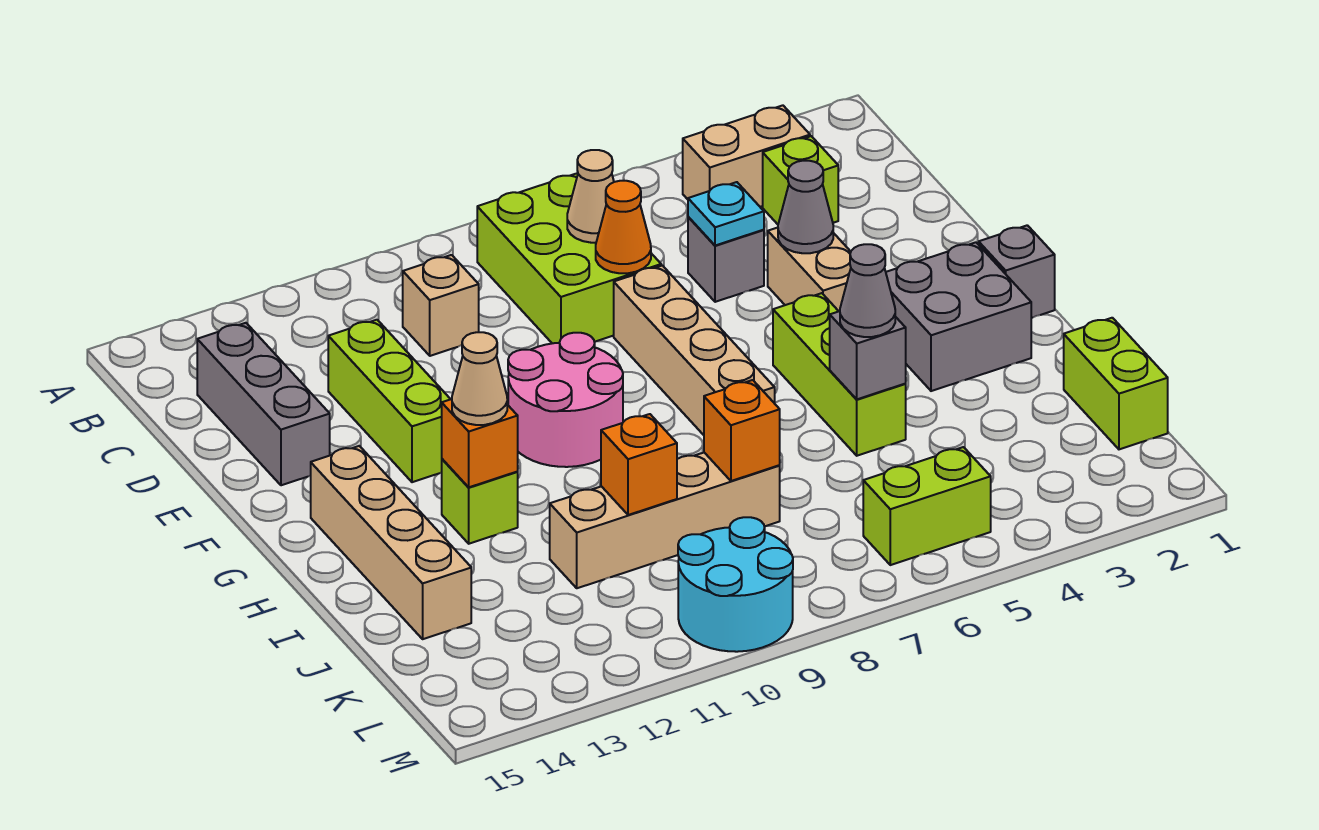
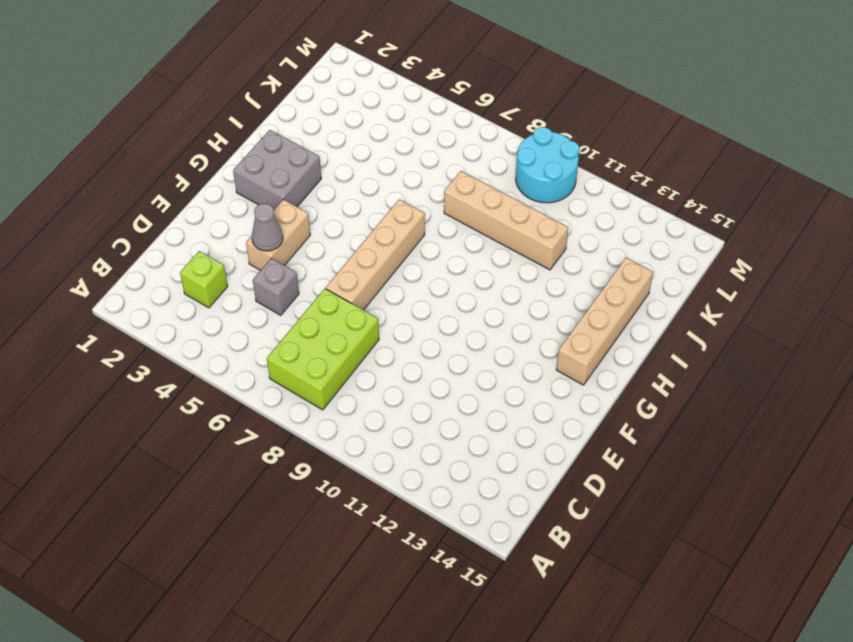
none -> tan 1x2 brick [683,105,810,207]
none -> tan 1x1 brick [403,255,479,356]
none -> grey 1x3 brick [197,323,330,485]

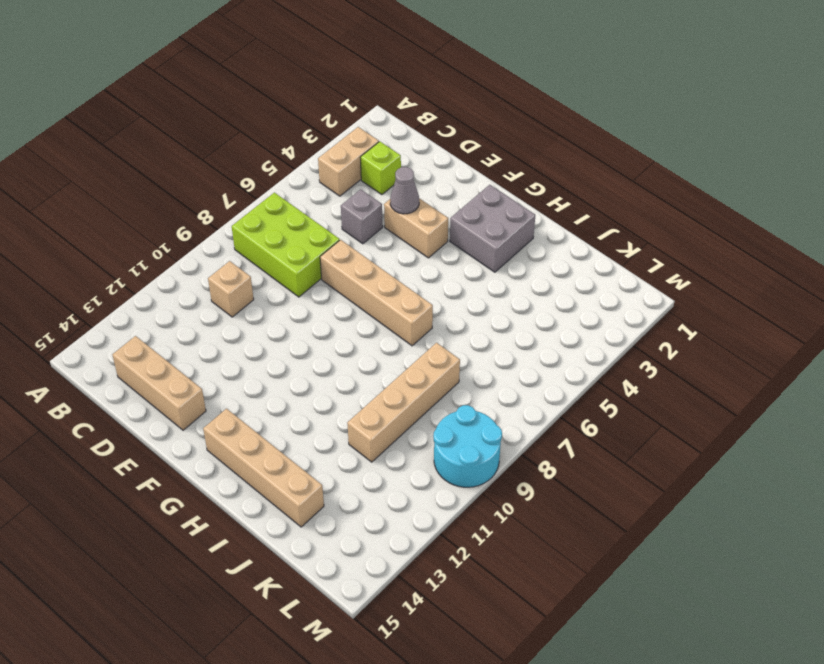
tan 1x3 brick [112,336,206,430] -> grey 1x3 brick [197,323,330,485]
none -> lime 1x3 brick [328,320,451,482]
none -> pink 2x2 round brick [508,333,623,467]
none -> grey 1x1 brick [979,225,1055,318]

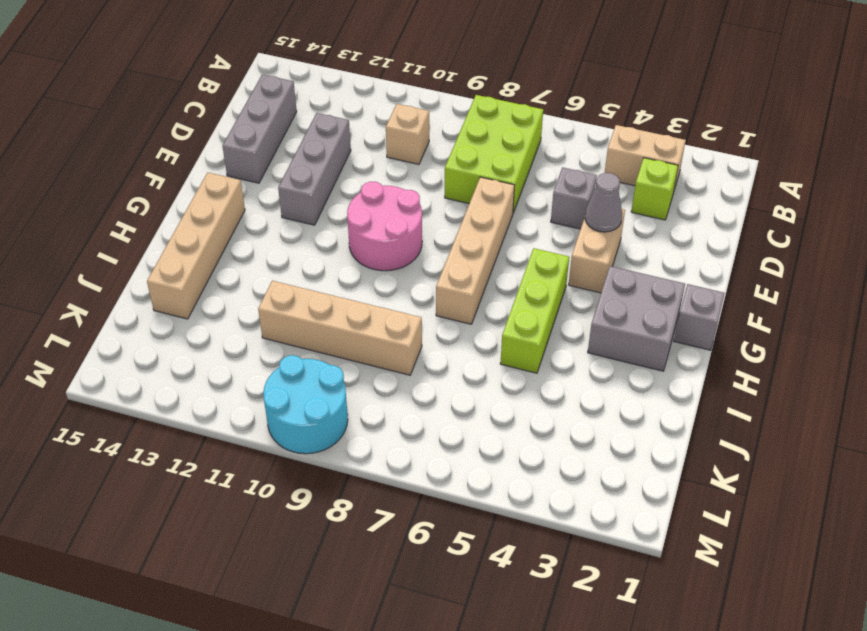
grey 1x3 brick [278,113,351,225] -> lime 1x3 brick [328,320,451,482]
none -> lime 1x1 brick [442,459,518,544]
none -> lime 1x2 brick [1064,318,1168,449]
none -> lime 1x2 brick [863,447,991,565]

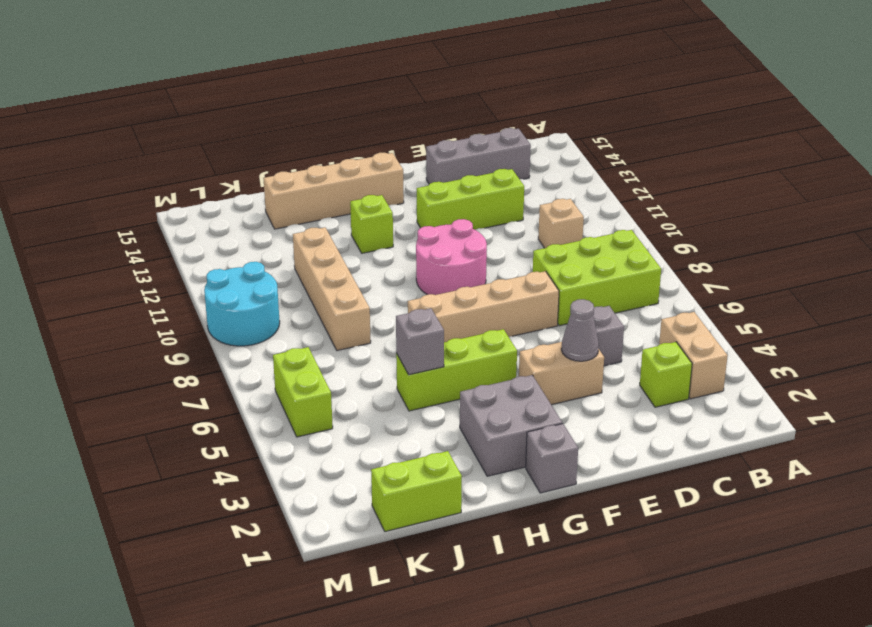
none -> tan 1x1 cone [567,150,614,243]
none -> cyan 1x1 plate [688,182,764,246]
none -> orange 1x1 cone [596,181,651,273]

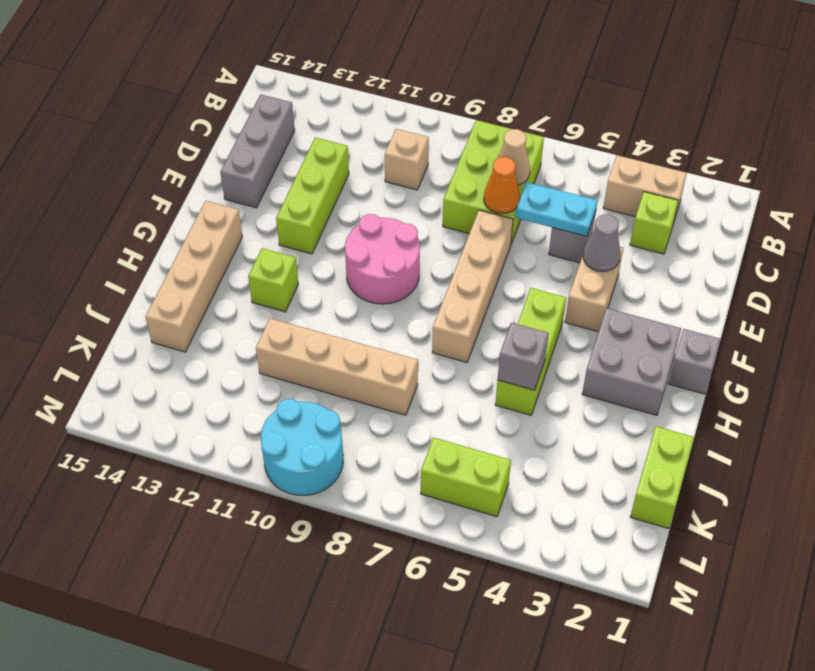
cyan 1x2 plate [516,182,598,236] -> cyan 1x1 plate [688,182,764,246]
none -> orange 1x1 brick [442,399,518,487]
none -> orange 1x1 brick [704,380,780,481]
none -> orange 1x1 brick [601,414,677,515]

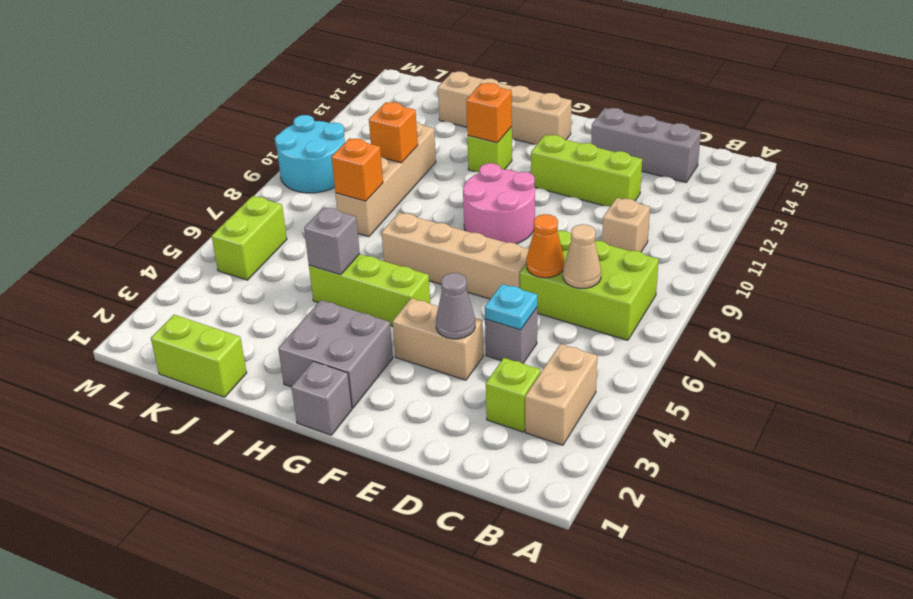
none -> tan 1x1 cone [452,332,507,425]
none -> grey 1x1 cone [840,244,895,337]

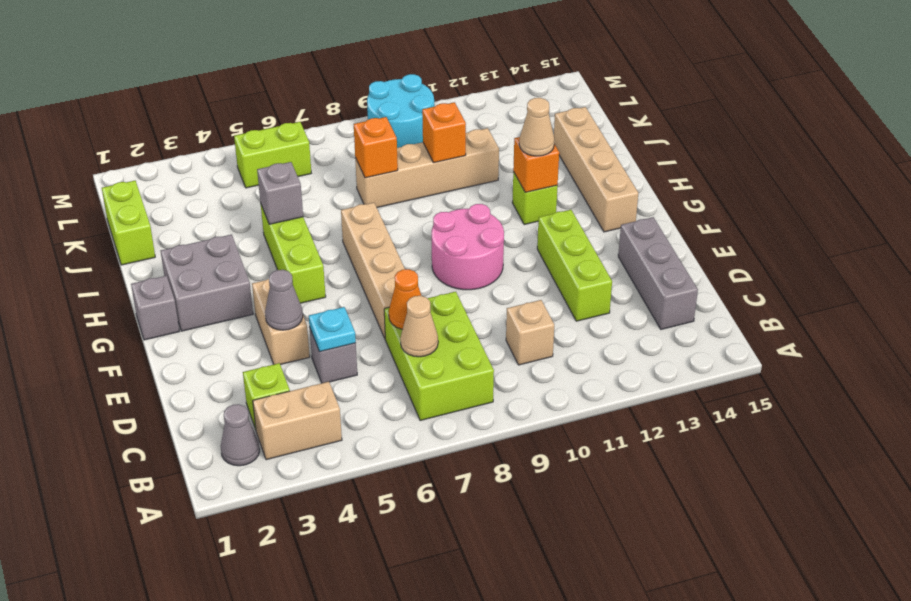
grey 1x1 cone [221,404,260,466] -> grey 1x1 cone moved to [840,244,895,337]

